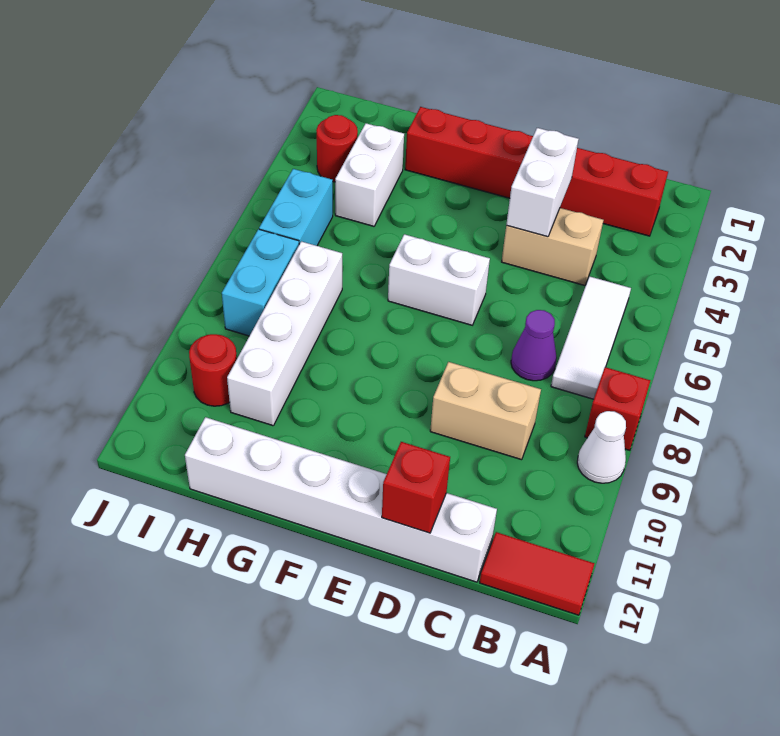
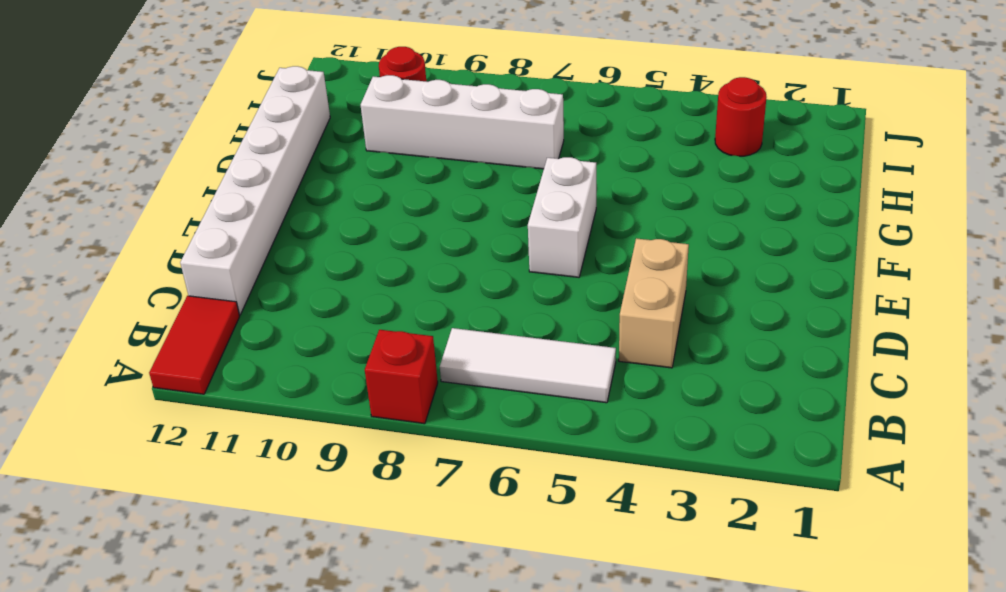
none -> white 1x1 cone [577,411,626,483]
none -> red 1x6 brick [405,107,668,236]
none -> purple 1x1 cone [511,310,557,381]

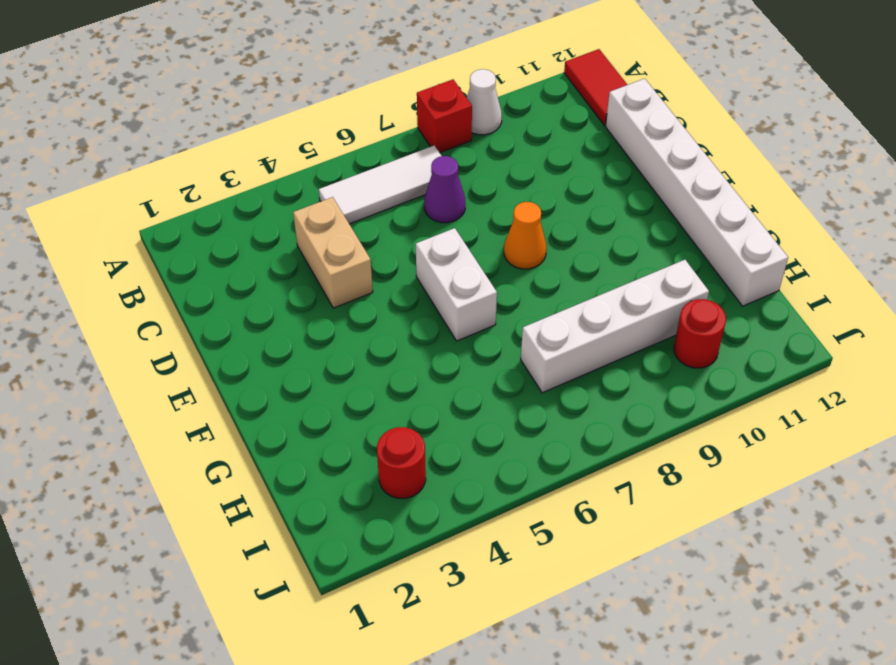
orange 1x1 cone [504,202,546,269] -> none
none -> red 1x6 brick [405,107,668,236]
none -> tan 1x2 brick [430,362,541,460]
none -> white 1x2 brick [335,123,404,226]

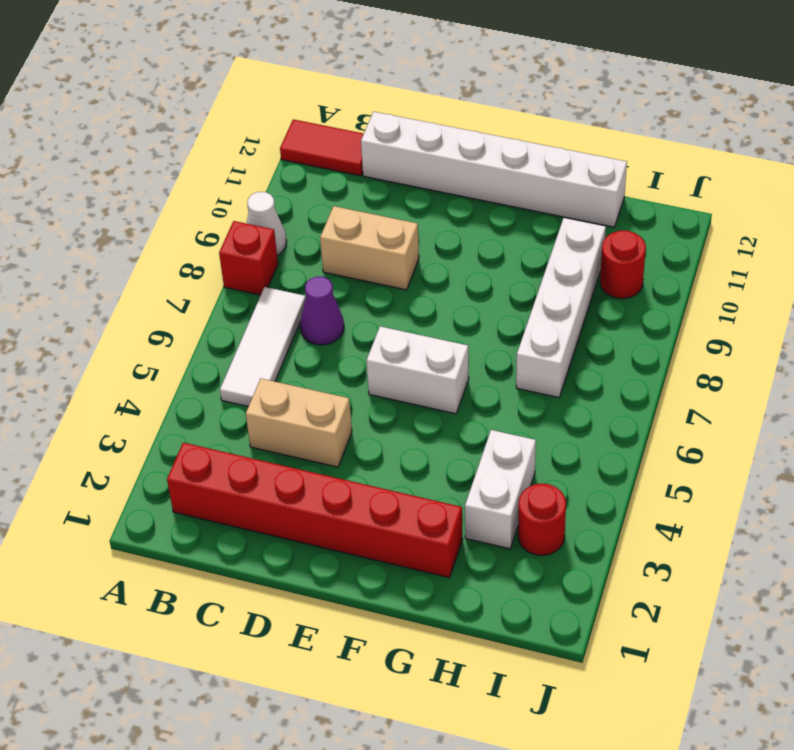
none -> cyan 1x2 brick [259,169,333,246]
none -> cyan 1x2 brick [222,229,299,336]
none -> white 1x2 brick [506,128,579,237]

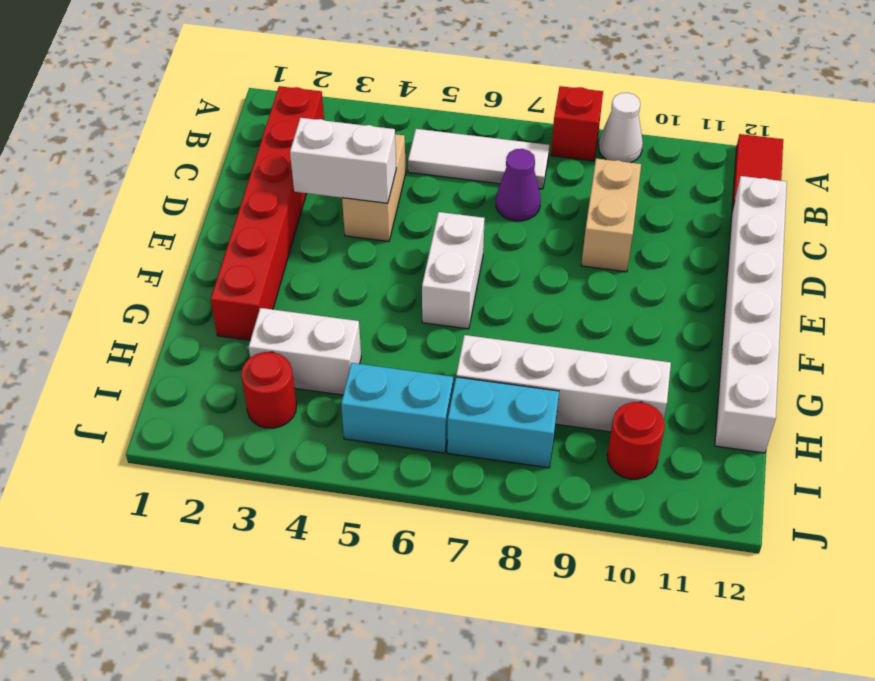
none -> red 1x1 brick [382,442,450,533]

